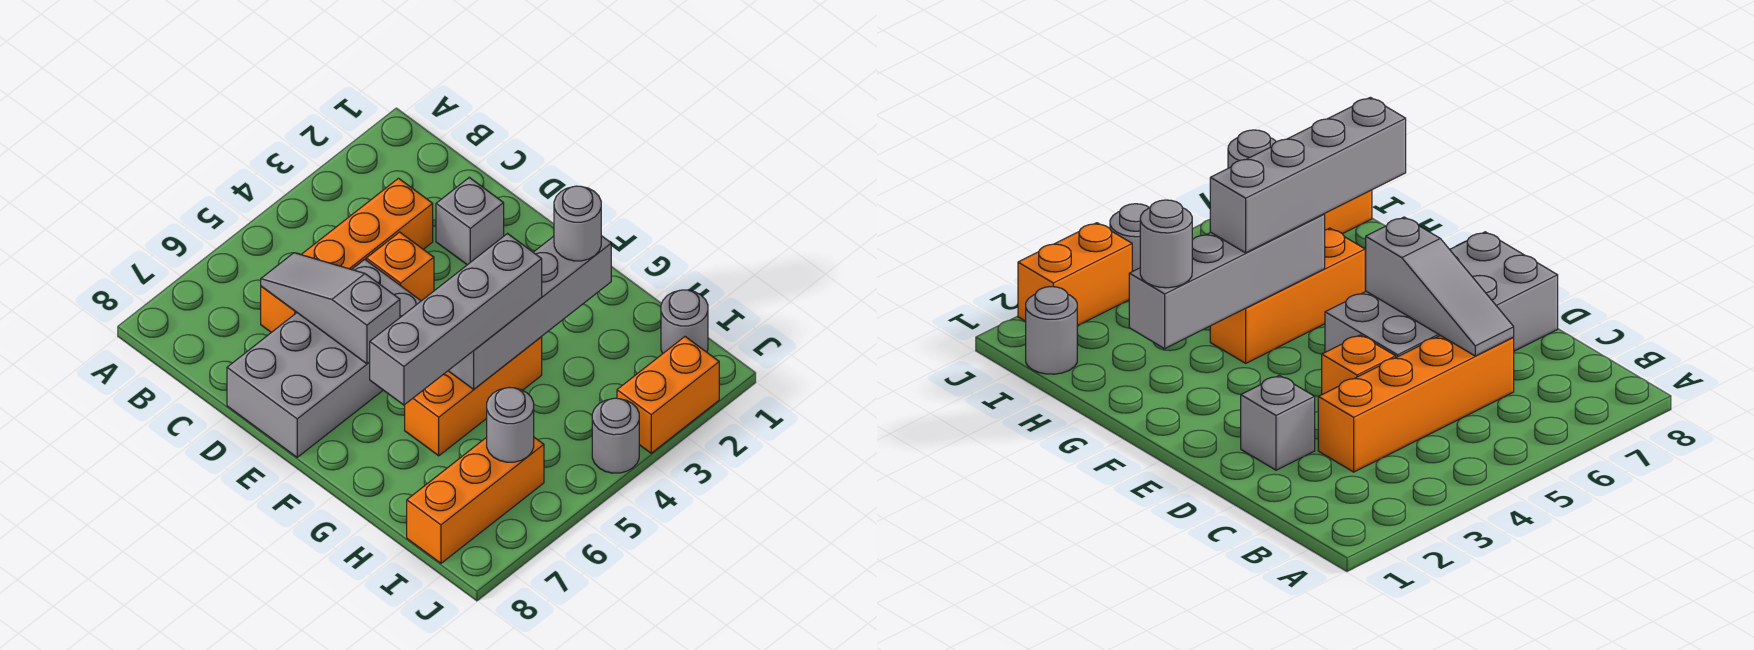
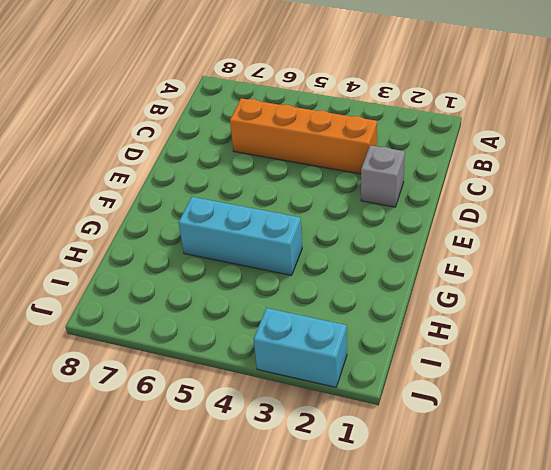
cyan 1x3 brick [179,197,302,275] -> orange 1x3 brick [405,337,542,456]
cyan 1x2 brick [254,308,347,387] -> orange 1x2 brick [617,337,719,453]
none -> orange 1x1 brick [366,232,434,301]
none -> grey 2x4 brick [227,260,421,457]
none -> grey 1x1 round brick [661,290,708,353]

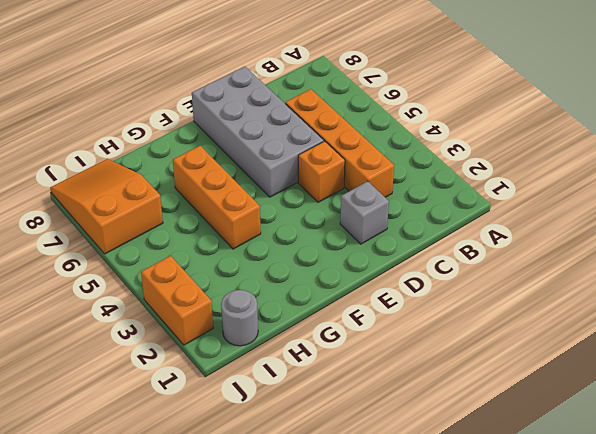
orange 2x3 slope [50,159,163,254] -> orange 1x3 brick [407,437,544,563]
none -> grey 1x1 round brick [592,398,639,473]
none -> grey 1x3 slope [261,253,400,364]
none -> grey 1x4 brick [448,236,611,389]

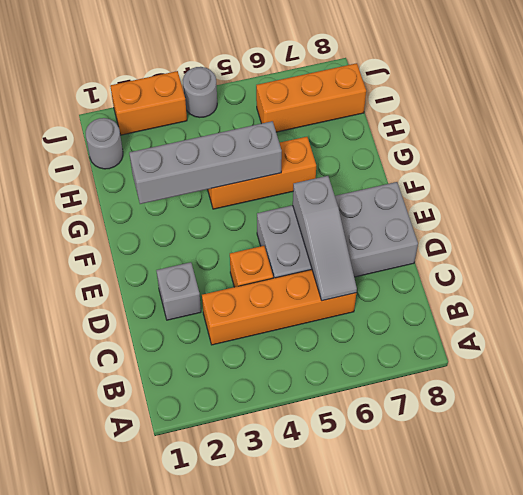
none -> grey 1x1 round brick [487,388,534,462]
none -> grey 1x1 round brick [554,186,601,261]
none -> grey 1x4 brick [370,234,542,405]

